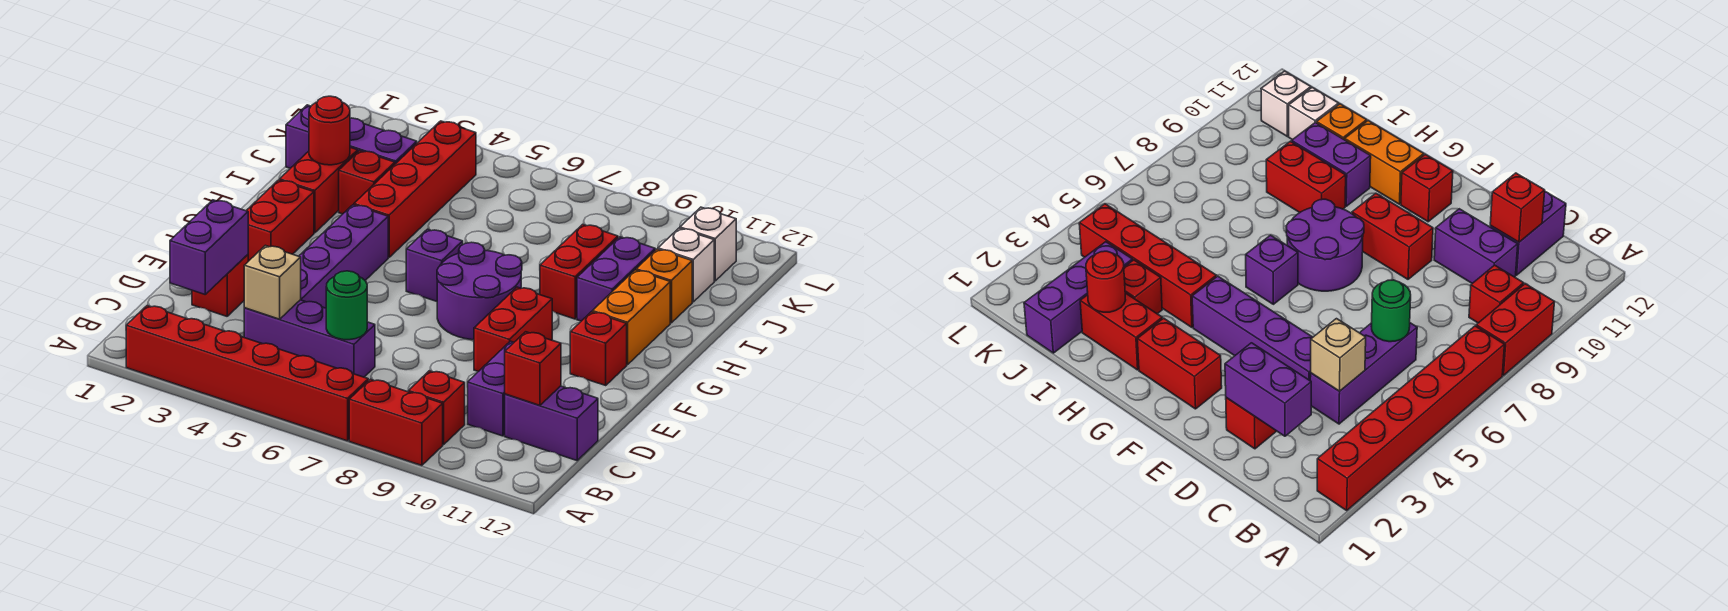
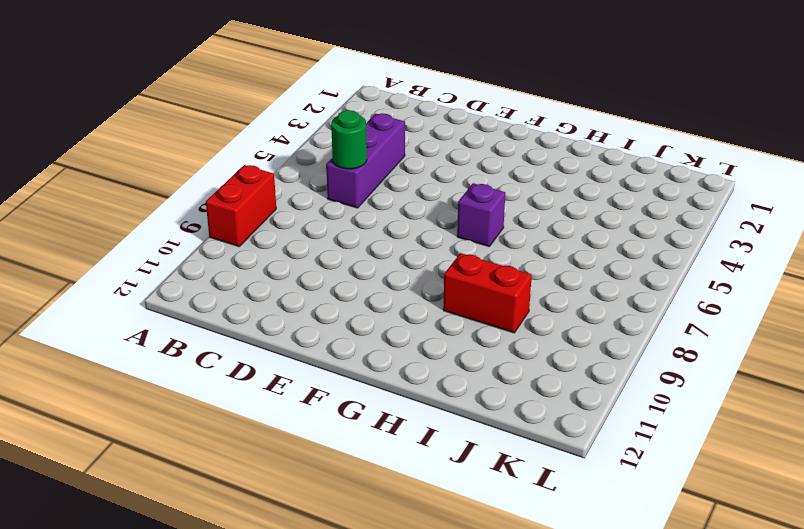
none -> red 1x6 brick [126,306,368,441]
none -> red 1x1 brick [408,371,465,444]
none -> purple 1x2 brick [468,341,514,436]

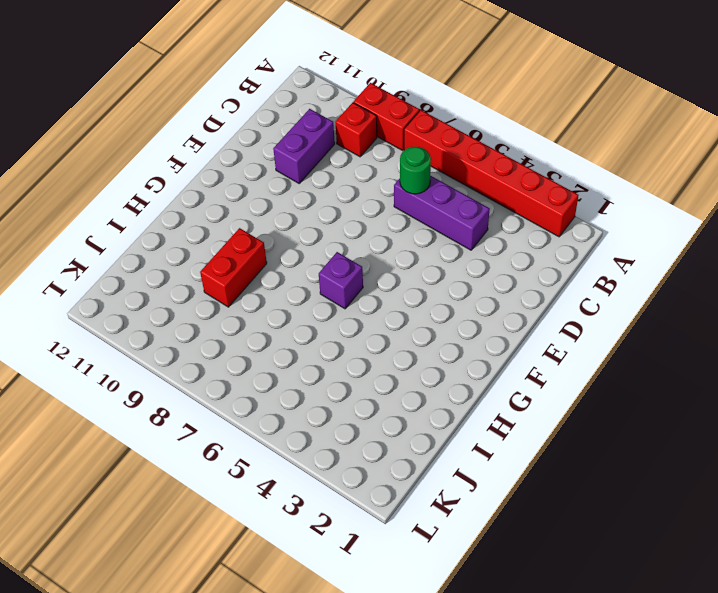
none -> purple 1x2 brick [505,386,598,460]
none -> red 1x1 brick [192,255,248,316]
none -> purple 1x4 brick [299,205,388,308]

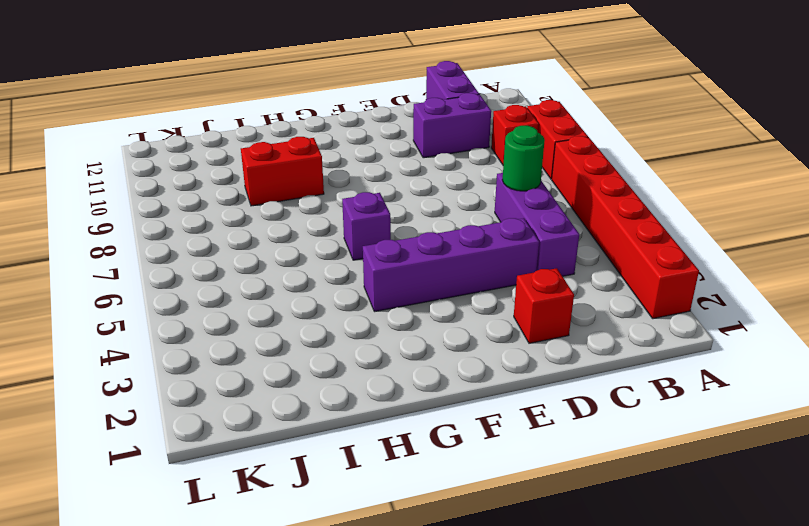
none -> red 1x2 brick [474,287,552,372]
none -> red 1x2 brick [246,180,314,261]
none -> purple 2x2 round brick [437,242,522,340]

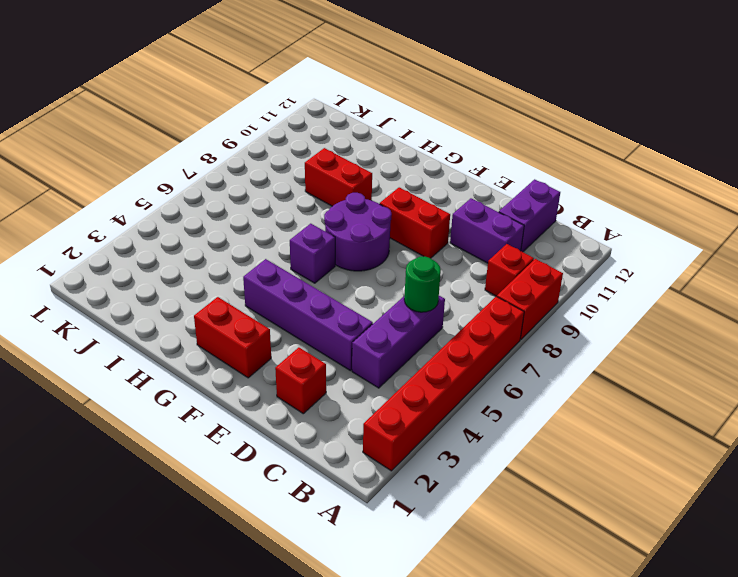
none -> red 1x1 brick [570,312,627,385]
none -> orange 1x2 brick [592,270,670,365]
none -> red 1x2 brick [280,147,358,233]

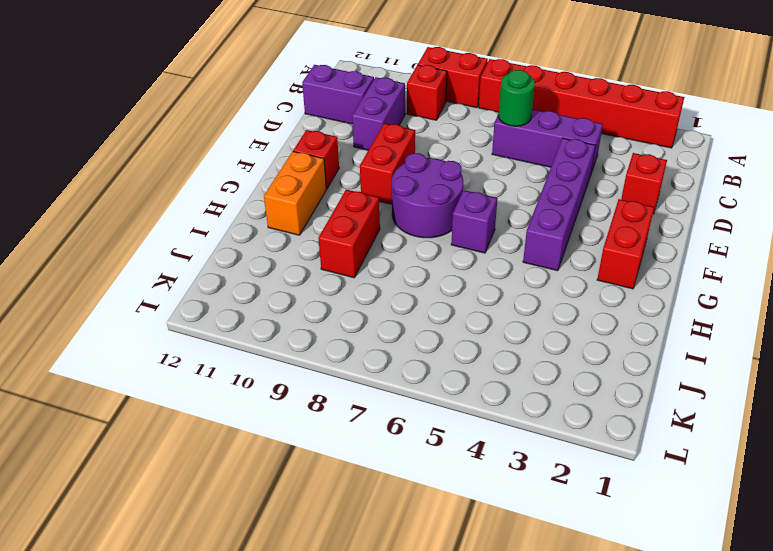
none -> red 1x2 brick [280,147,358,233]
none -> red 1x4 brick [354,121,476,257]
none -> purple 1x2 brick [577,237,655,321]

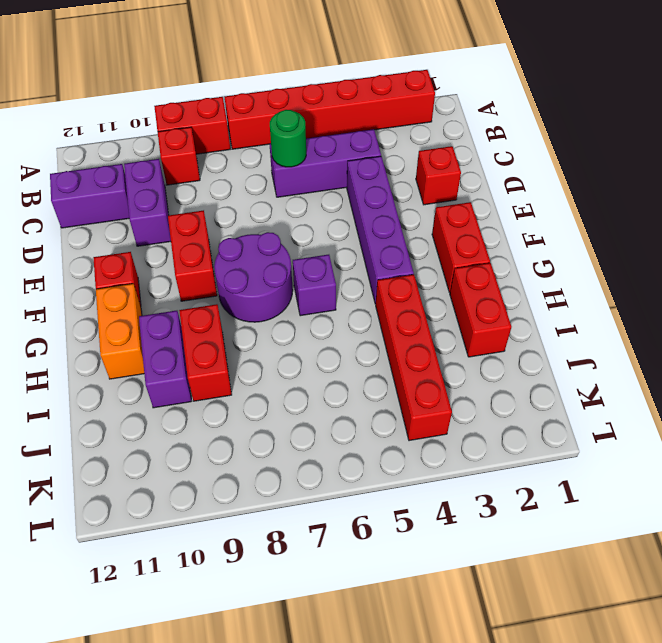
none -> red 1x1 brick [339,150,395,214]
none -> orange 1x1 brick [636,249,692,323]
none -> purple 1x3 brick [286,105,417,168]

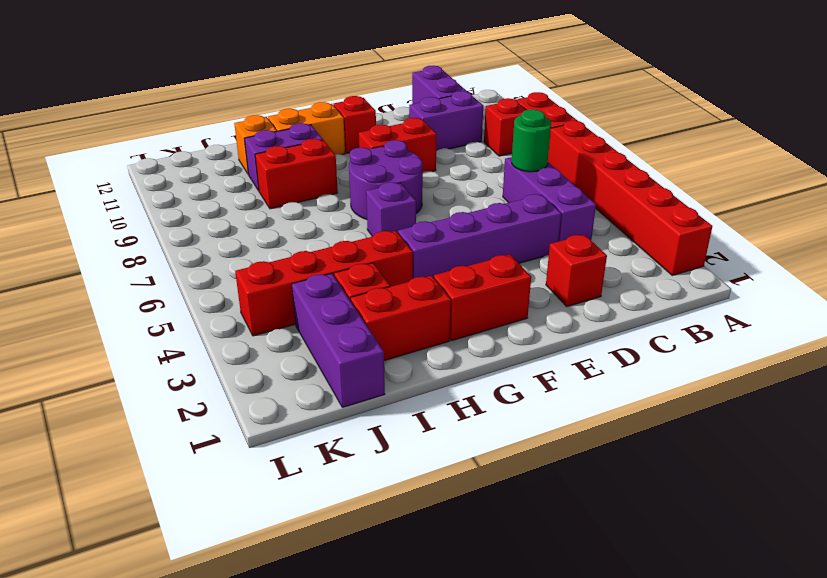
none -> white 1x1 brick [658,228,714,302]
none -> white 1x1 brick [680,207,736,281]
none -> purple 1x2 brick [170,200,248,294]

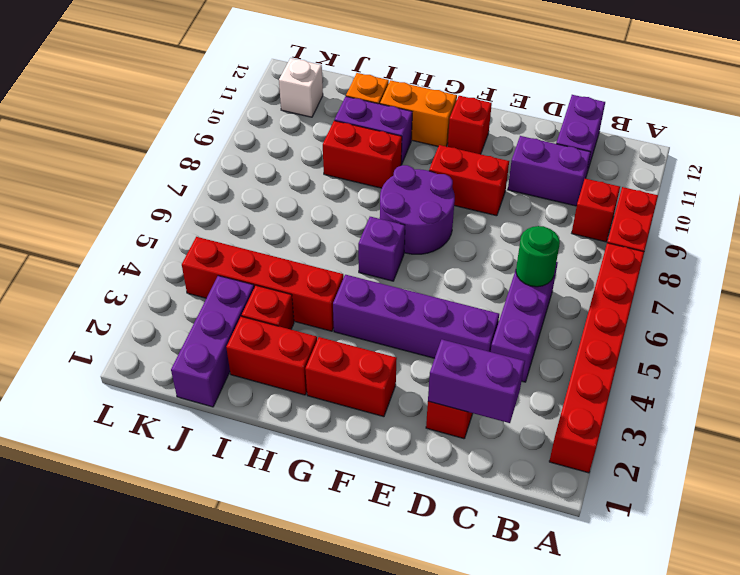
none -> white 1x1 brick [658,228,714,302]
none -> tan 1x1 brick [244,245,301,319]
none -> red 1x1 brick [505,332,561,405]

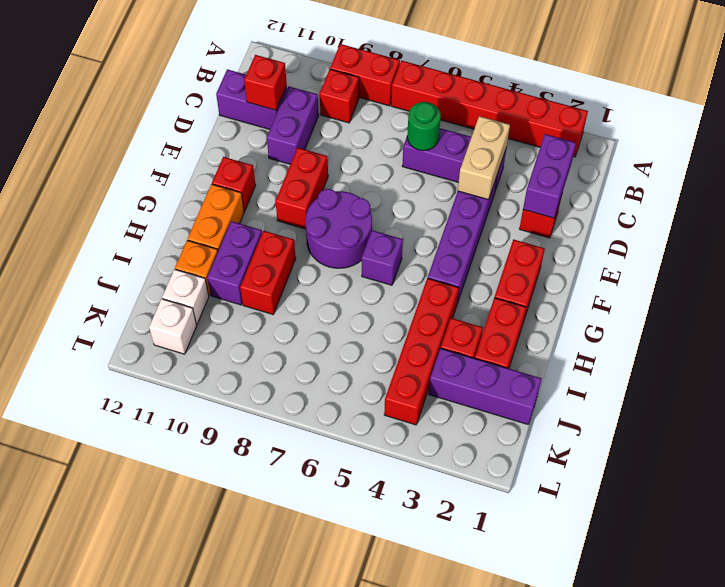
tan 1x2 brick [458,116,510,200] -> tan 1x1 brick [244,245,301,319]
none -> red 1x1 round brick [309,96,350,165]

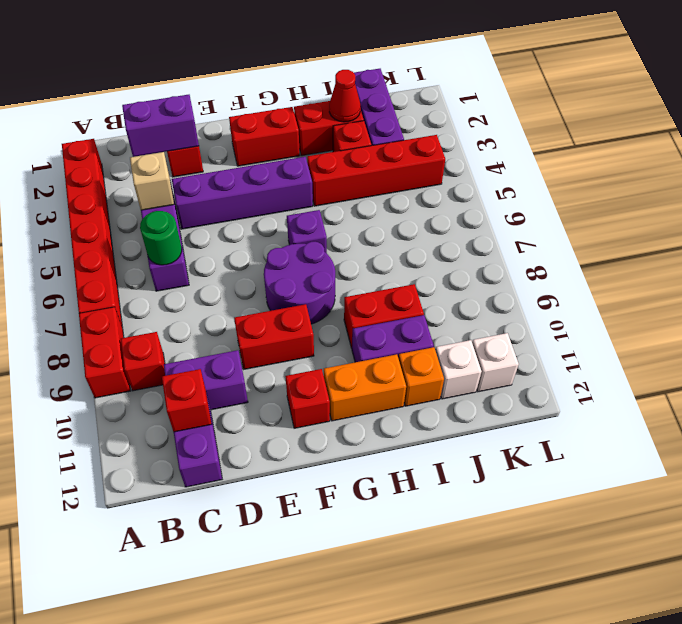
red 1x1 cone [329,70,361,122] -> red 1x1 round brick [309,96,350,165]

